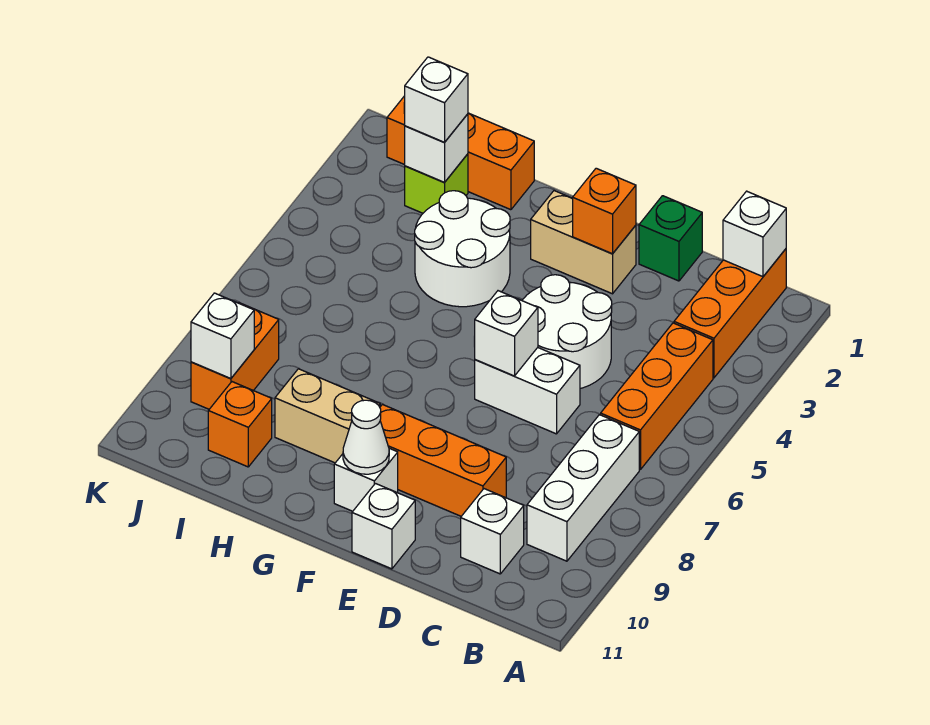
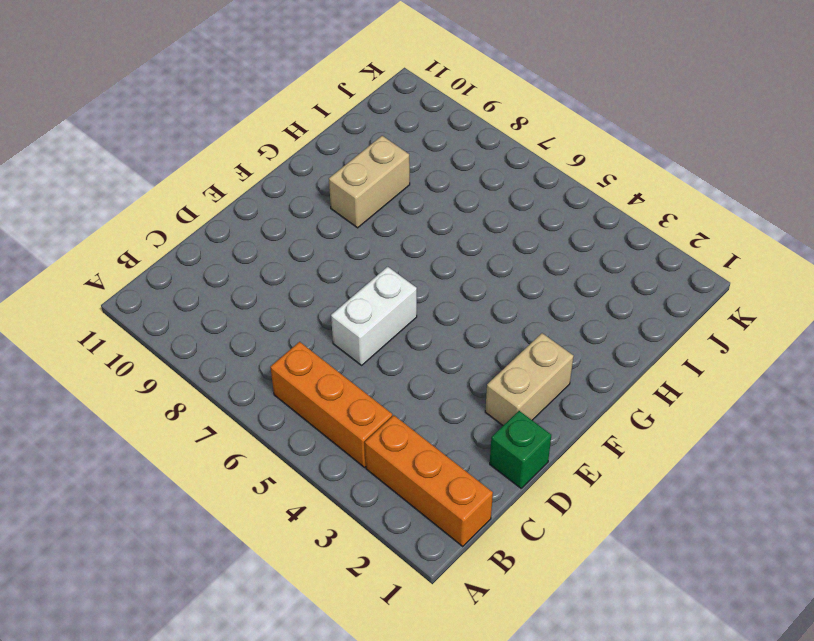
none -> white 1x3 brick [527,415,639,561]
none -> white 1x1 brick [461,489,524,574]
none -> white 2x2 round brick [522,275,612,389]

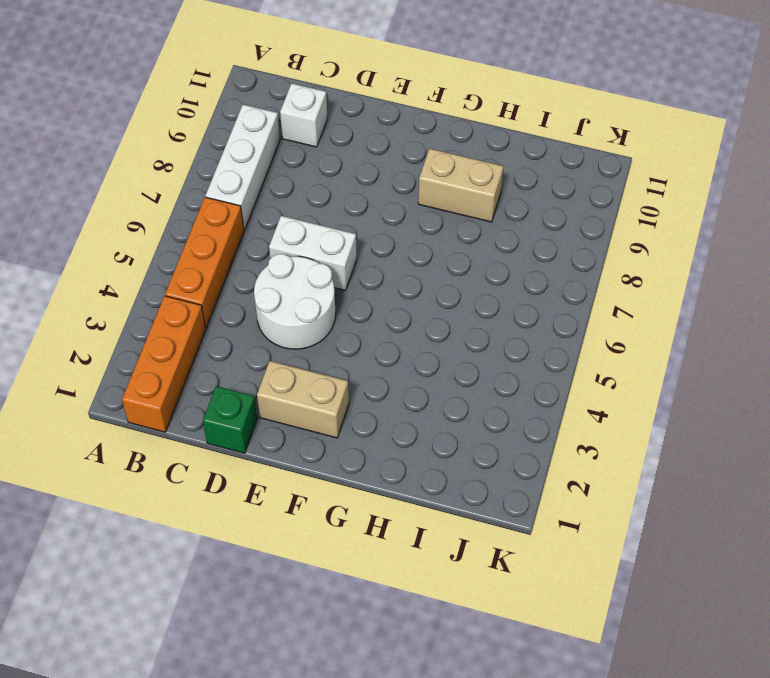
none -> orange 1x3 brick [380,405,506,516]
none -> white 1x1 brick [352,484,415,569]
none -> white 1x1 brick [334,448,398,511]

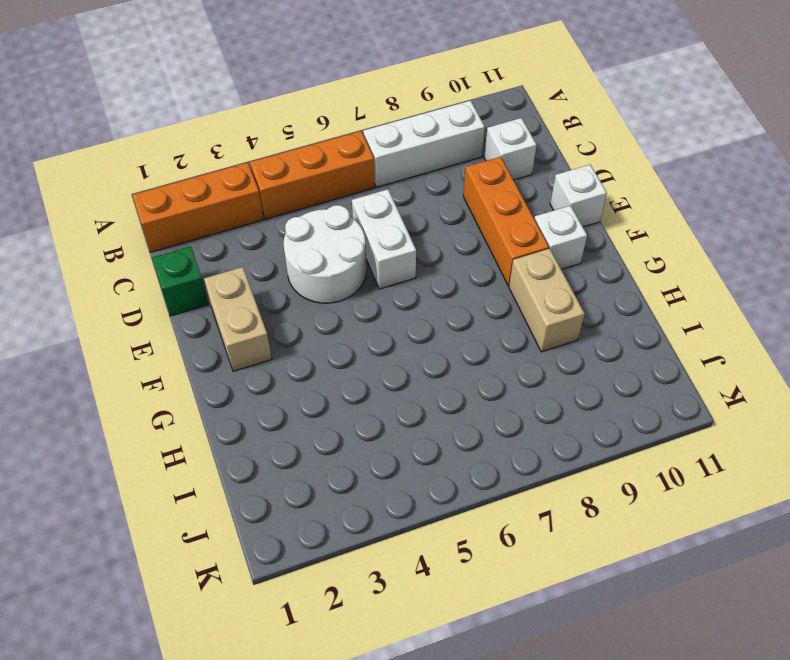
none -> white 2x2 round brick [415,191,510,307]
none -> orange 1x3 brick [387,96,534,210]
none -> lime 1x1 brick [405,154,468,213]

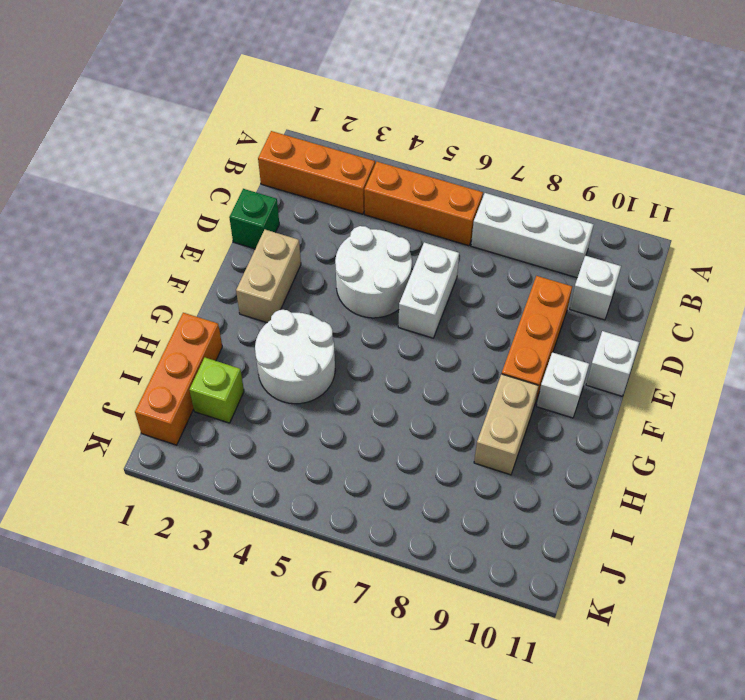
none -> orange 1x1 brick [208,382,272,467]
none -> orange 1x2 brick [191,303,279,409]
none -> white 1x1 brick [723,191,786,277]

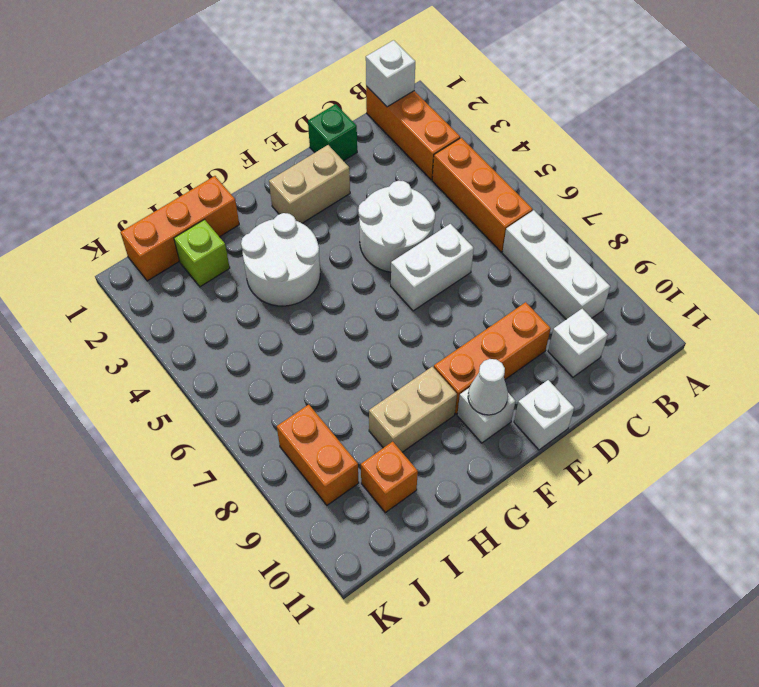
none -> orange 1x1 brick [573,168,636,254]
none -> white 1x1 brick [474,291,538,376]
none -> white 1x1 brick [405,114,468,183]

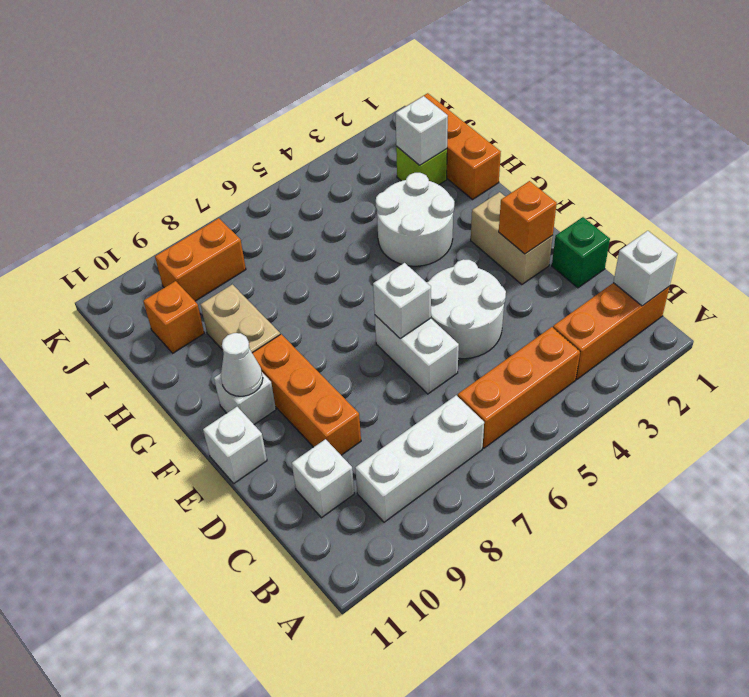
none -> white 1x1 brick [191,293,254,379]
none -> white 1x1 brick [404,57,468,142]

